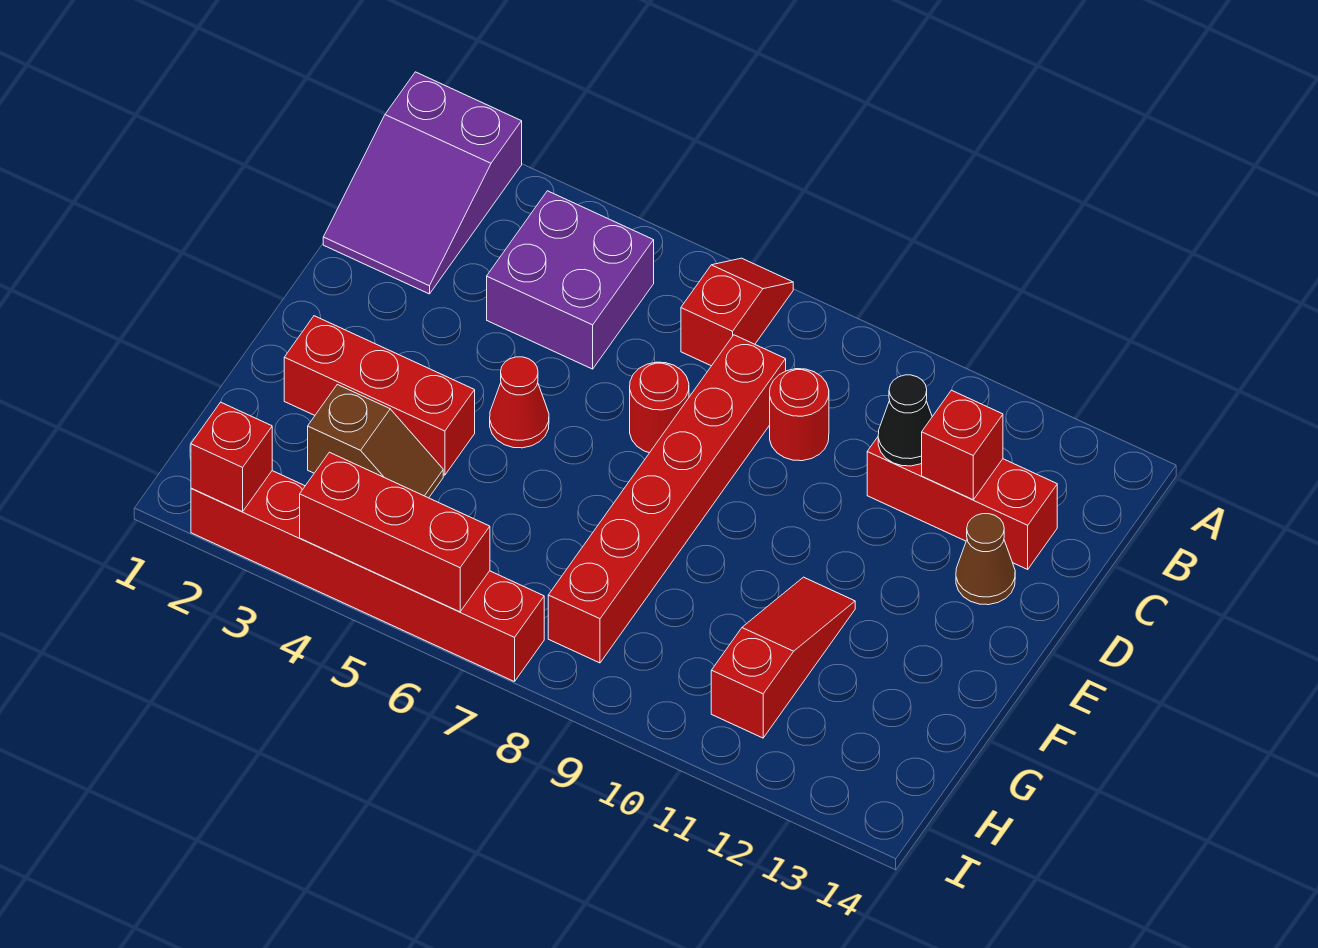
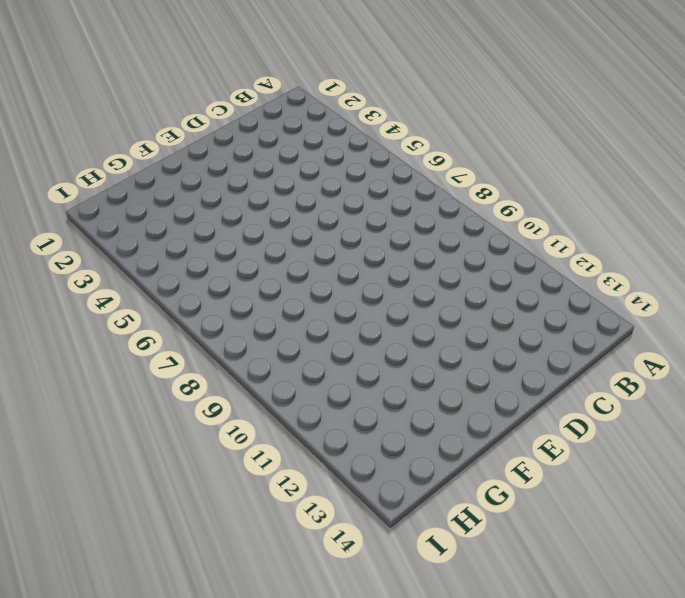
none -> purple 2x3 slope [323,72,522,294]
none -> red 1x2 slope [681,258,793,366]
none -> purple 2x2 brick [487,191,654,369]

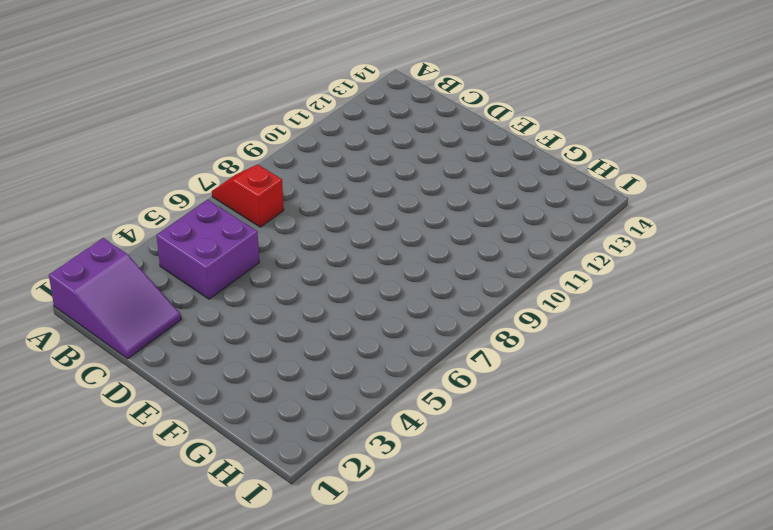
none -> red 1x6 brick [548,335,786,663]
none -> red 1x1 round brick [770,369,829,461]
none -> red 1x3 brick [867,437,1057,569]

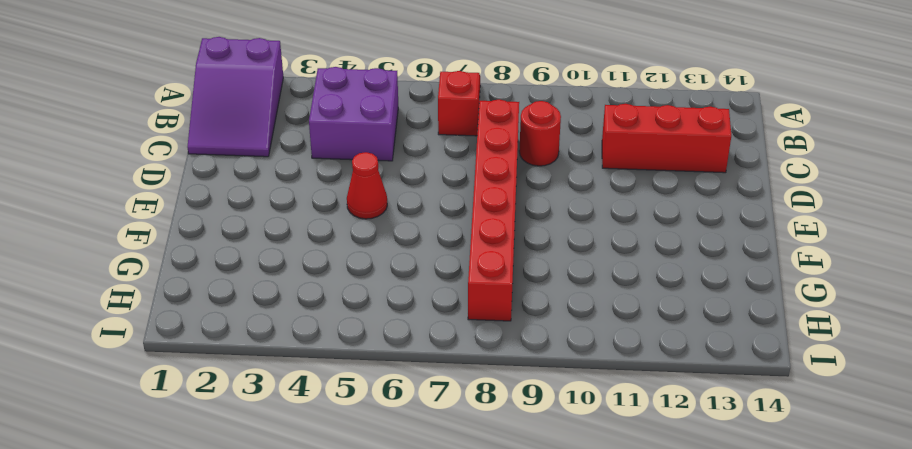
none -> red 1x1 round brick [630,362,689,453]
none -> brown 1x1 cone [956,514,1015,605]
none -> red 1x3 brick [284,316,475,475]

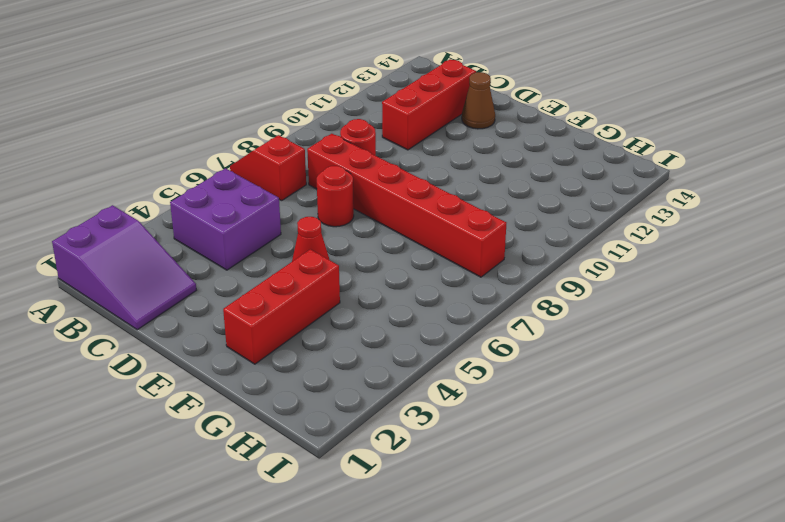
none -> red 1x3 slope [711,577,855,738]
none -> brown 1x2 slope [308,385,443,498]
none -> red 1x6 brick [191,471,544,682]

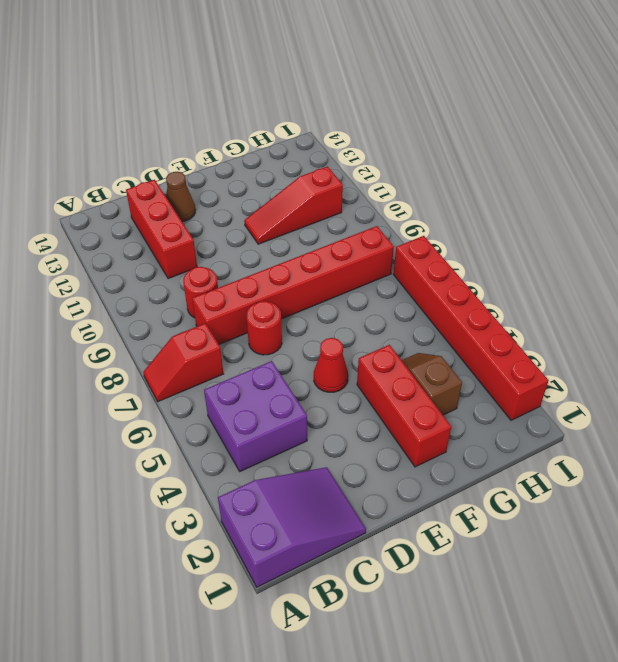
none -> black 1x1 cone [878,375,932,466]
none -> red 1x1 brick [922,390,1003,500]
none -> red 1x1 brick [191,402,272,512]

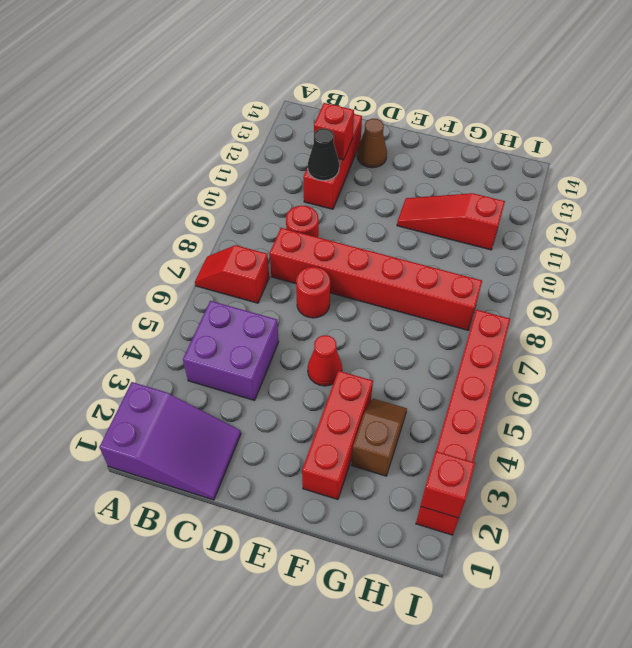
none -> red 1x3 brick [300,452,490,612]

